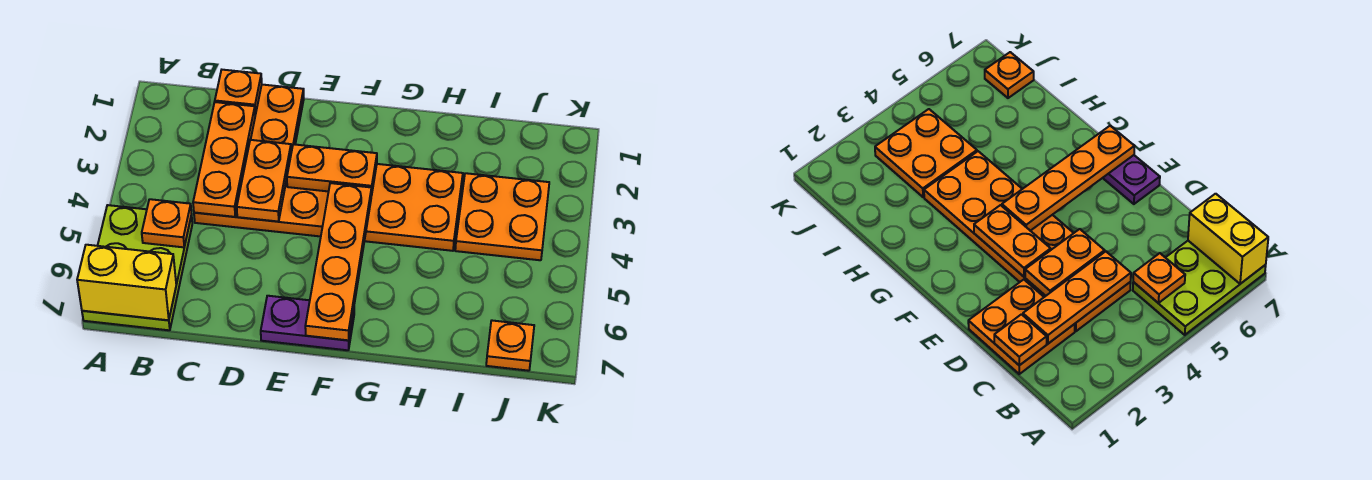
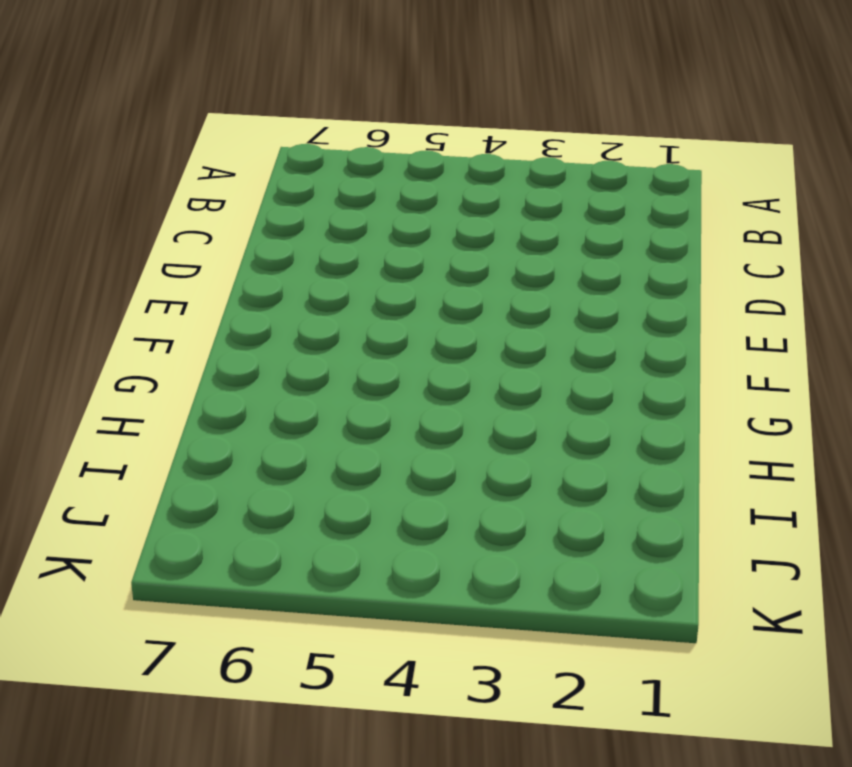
none -> lime 2x3 plate [82,205,192,330]
none -> orange 2x2 plate [251,85,304,152]
none -> orange 2x6 plate [194,164,463,251]

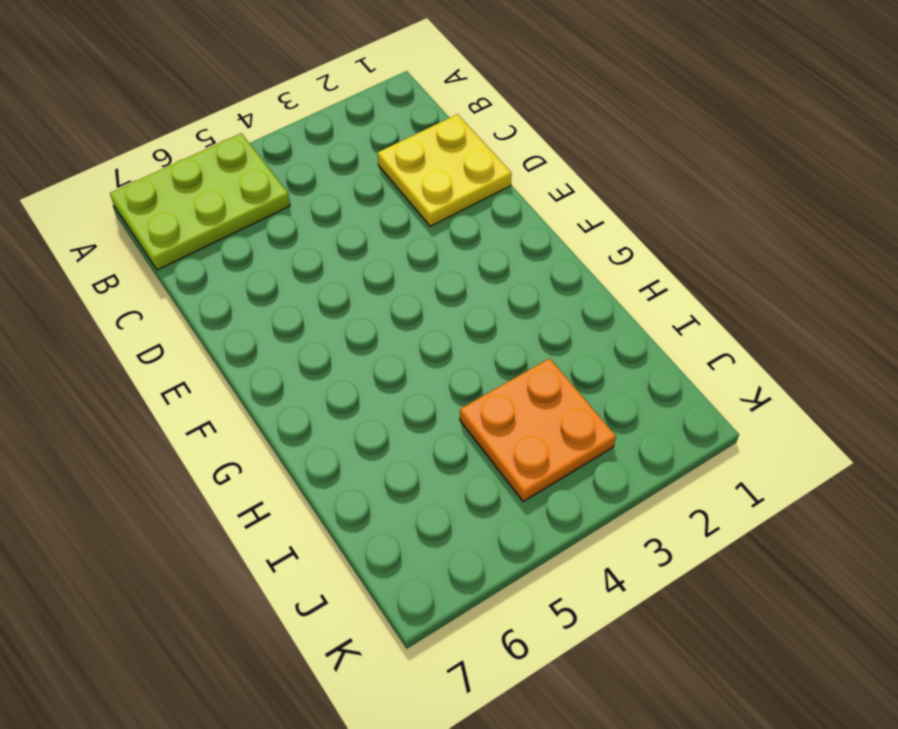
yellow 2x2 plate [378,114,512,226] -> orange 2x2 plate [251,85,304,152]
none -> orange 2x6 plate [194,164,463,251]
none -> purple 1x2 plate [261,296,354,350]
none -> orange 1x1 plate [486,321,534,371]

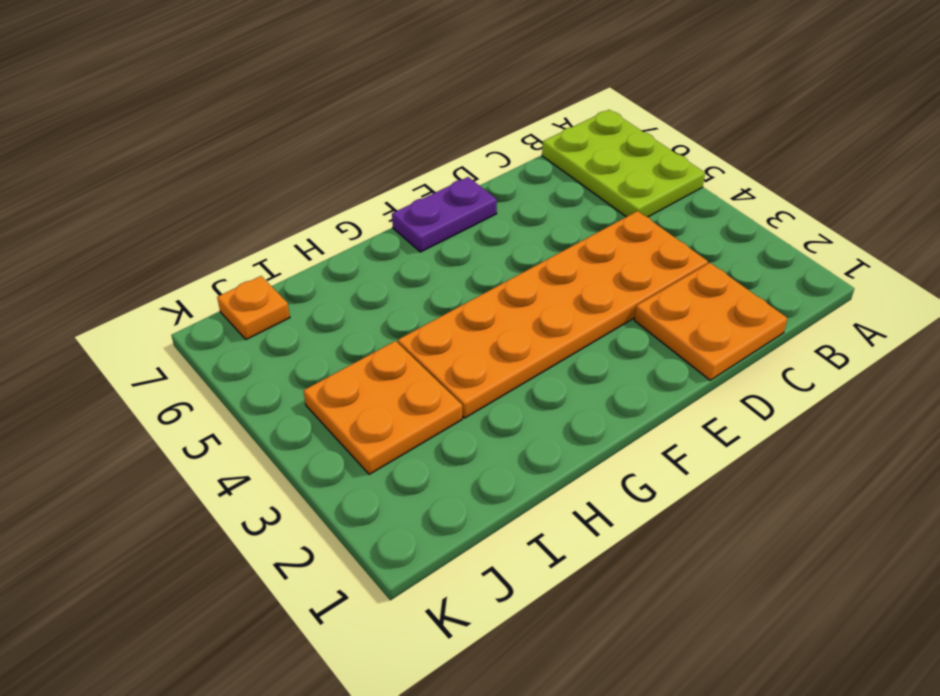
none -> yellow 1x2 brick [77,245,176,320]
none -> orange 1x1 plate [142,199,191,247]
none -> orange 1x1 plate [215,70,262,115]

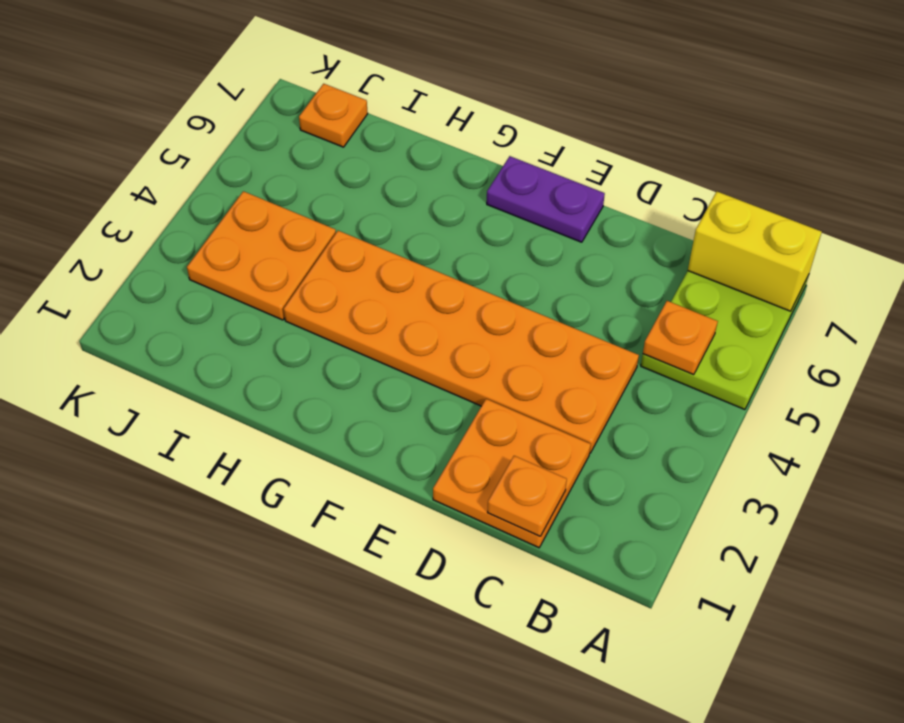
none -> orange 1x3 plate [193,102,255,217]
none -> orange 1x2 plate [237,140,291,222]
none -> orange 1x2 plate [287,144,377,196]

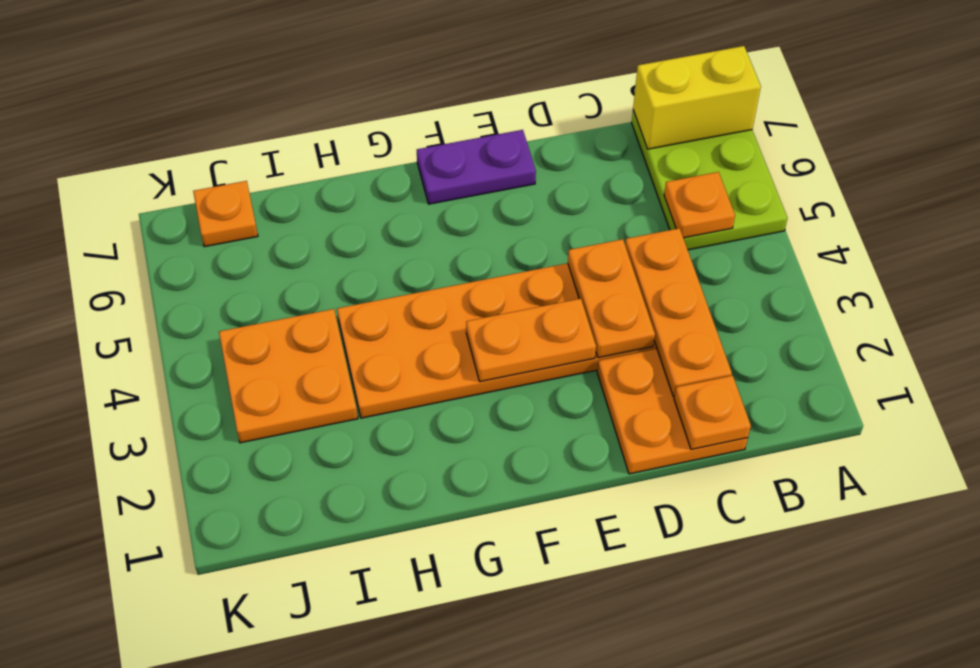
none -> orange 1x4 plate [305,183,372,340]

